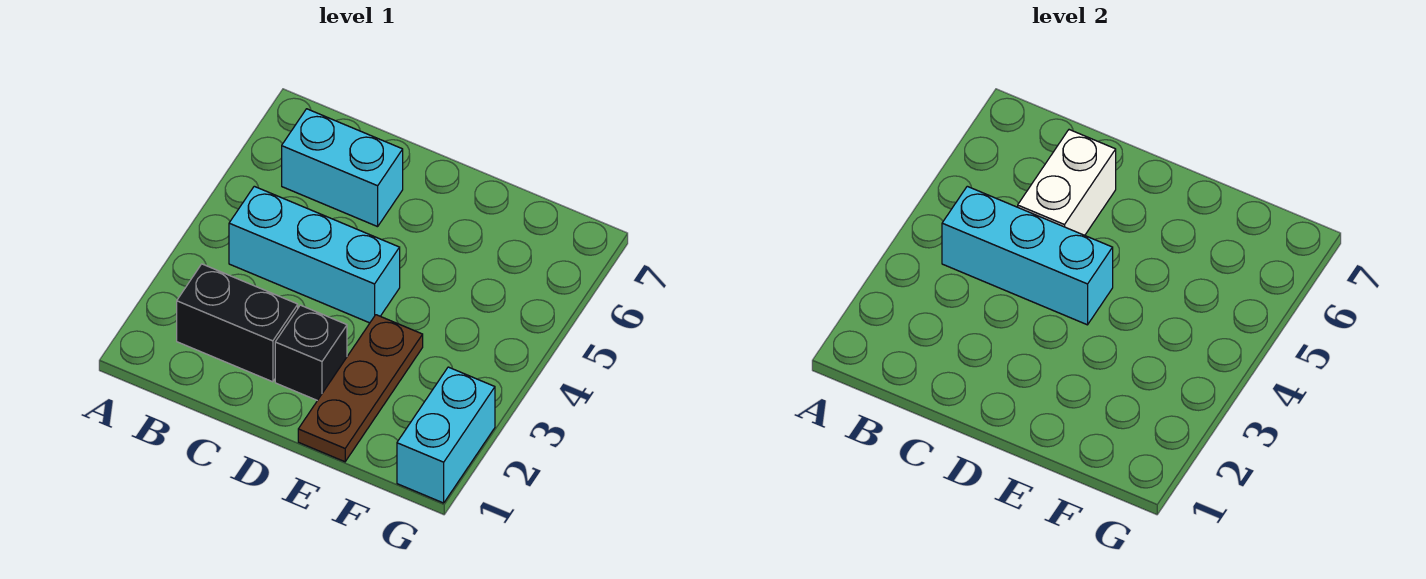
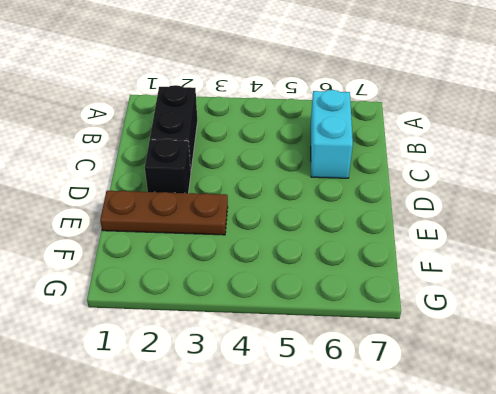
none -> cyan 1x3 brick [229,186,400,323]
none -> cyan 1x2 brick [397,367,495,503]

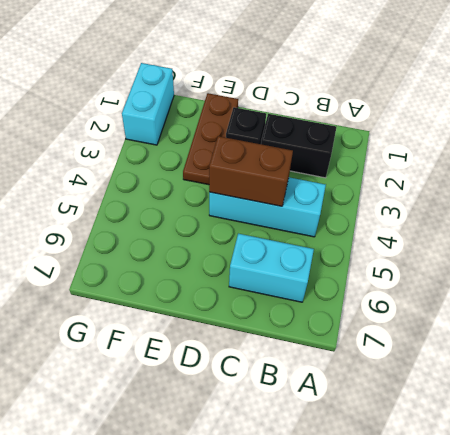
brown 1x2 brick [209,136,293,206] -> cyan 1x3 brick [942,186,1113,325]
none -> white 1x2 brick [1018,130,1116,235]

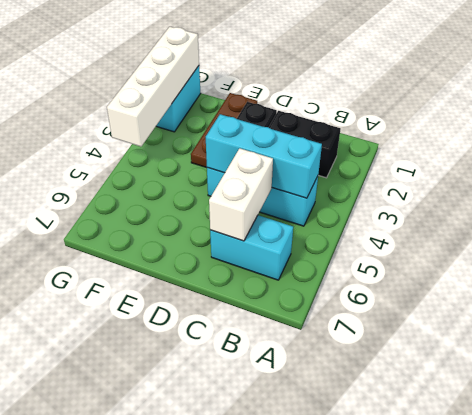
white 1x4 brick [107,27,199,147] -> none

